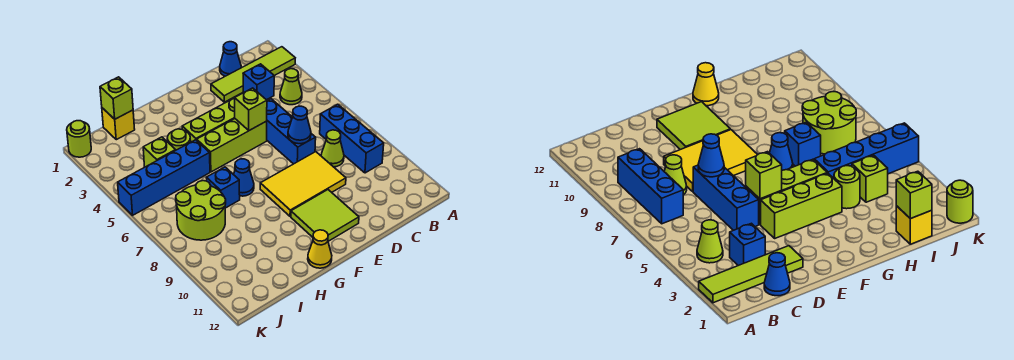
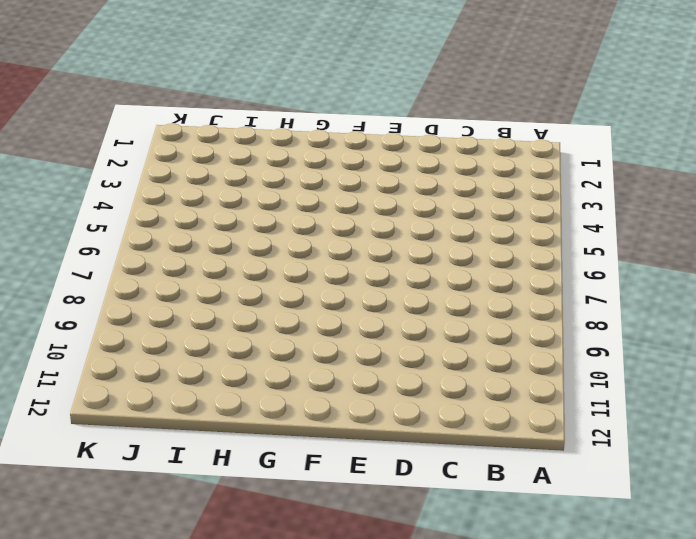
none -> lime 1x4 tile [211,47,295,102]
none -> lime 1x1 cone [280,69,302,105]
none -> blue 1x3 brick [320,104,384,173]

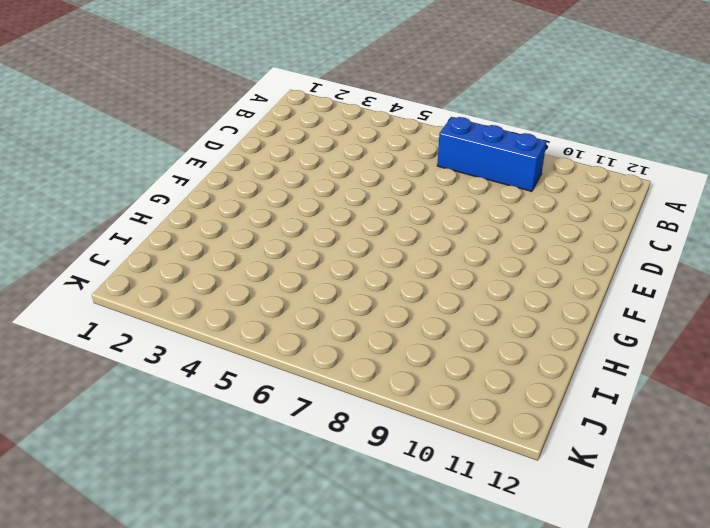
none -> lime 1x4 tile [211,47,295,102]
none -> lime 1x1 cone [280,69,302,105]
none -> blue 1x1 cone [220,42,241,76]

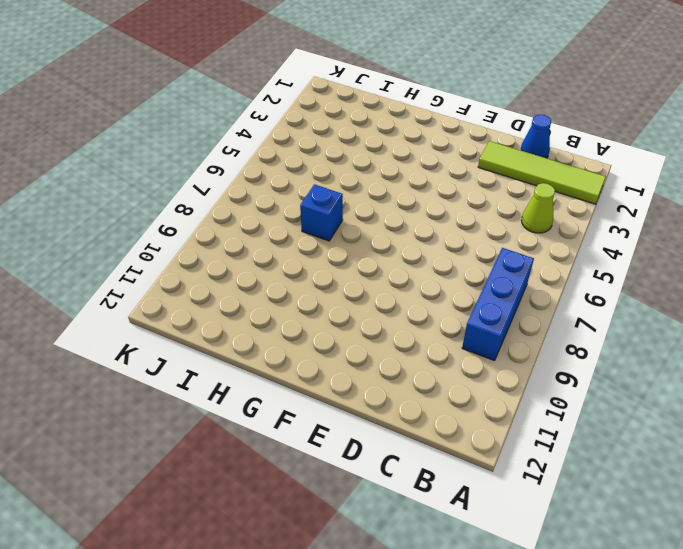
none -> blue 1x1 brick [243,64,274,100]
none -> lime 1x1 cone [321,130,344,167]
none -> blue 1x3 brick [267,99,316,164]

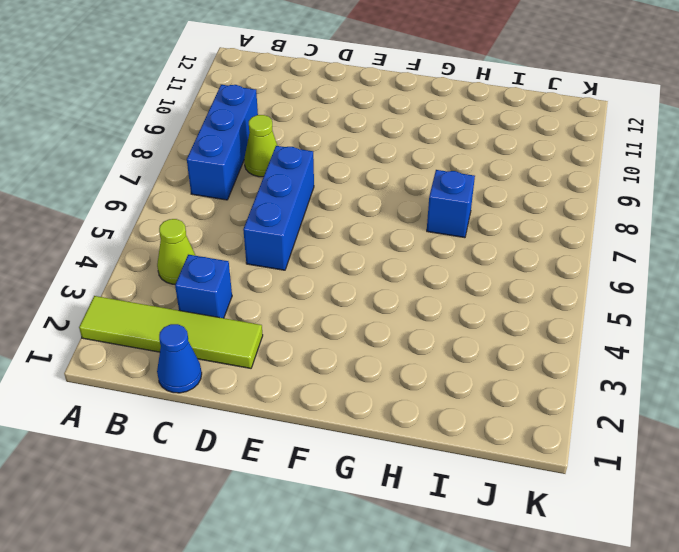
none -> yellow 2x3 tile [260,152,346,216]
none -> lime 1x3 brick [182,98,235,142]
none -> lime 1x3 brick [197,119,267,172]

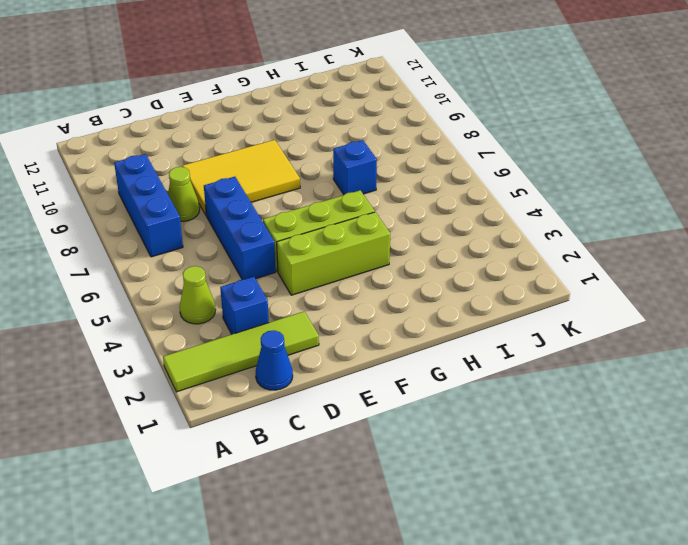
none -> lime 2x2 tile [291,190,359,241]
none -> blue 1x1 cone [234,159,254,196]
none -> yellow 1x1 cone [308,230,332,268]

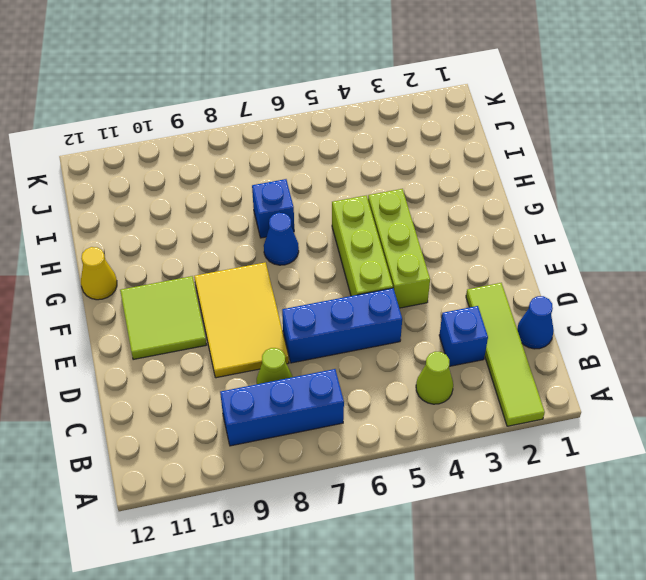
none -> lime 1x1 round brick [167,129,191,150]
none -> blue 1x4 brick [118,140,210,215]
none -> yellow 1x1 brick [102,108,135,140]

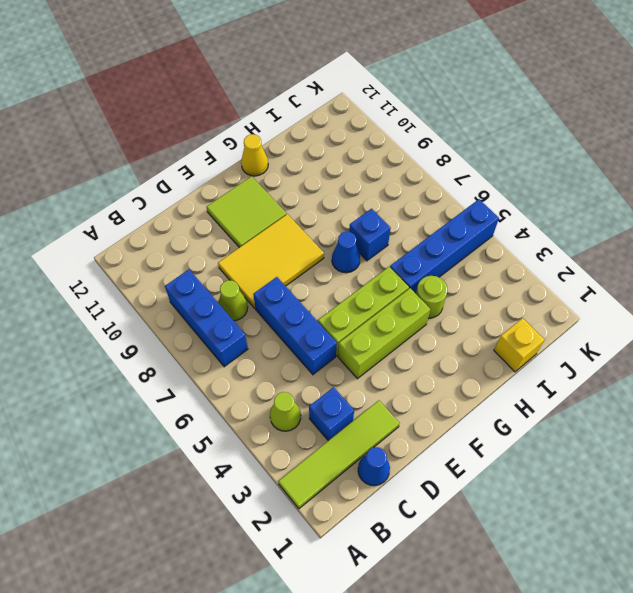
none -> lime 1x1 brick [143,137,176,167]
none -> lime 2x2 round brick [176,181,226,240]
none -> lime 1x1 round brick [67,121,91,157]

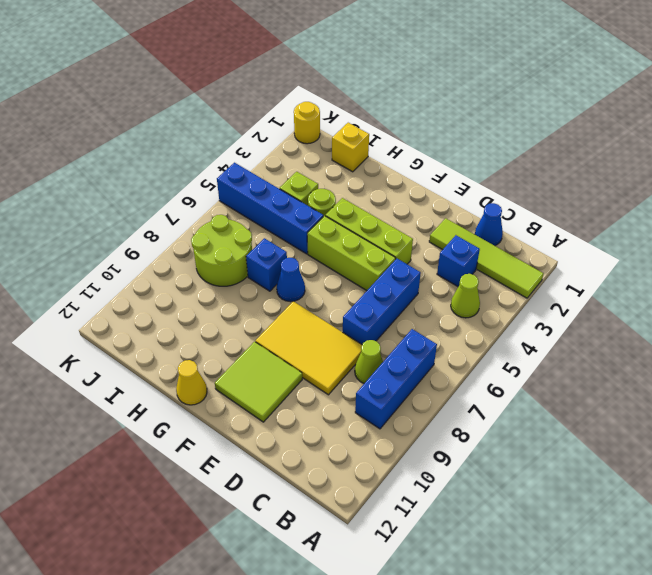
yellow 1x1 round brick [294,102,320,144] -> lime 1x1 round brick [67,121,91,157]
none -> blue 1x1 cone [288,106,311,144]
none -> lime 1x1 brick [235,88,267,130]
none -> lime 1x1 brick [100,77,133,119]

